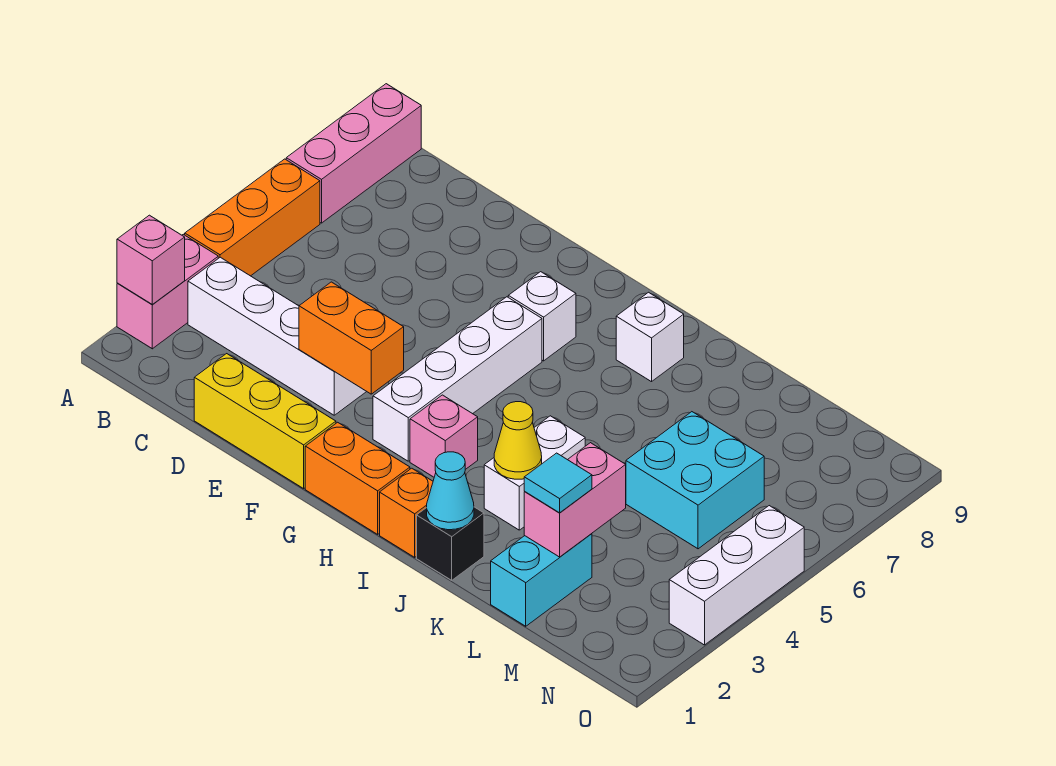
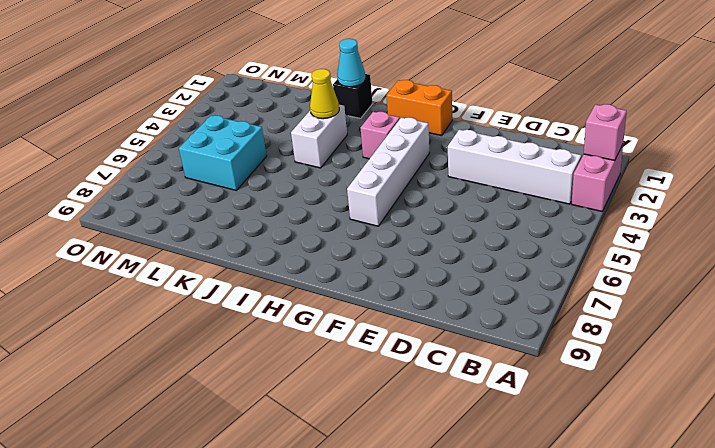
none -> orange 1x3 brick [185,159,320,276]
none -> pink 1x3 brick [286,84,421,223]
none -> yellow 1x3 brick [194,354,336,488]

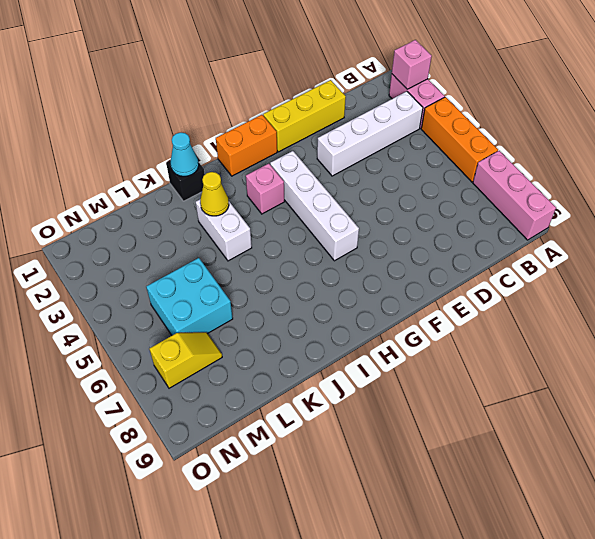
yellow 1x2 slope [150,332,222,388] -> none
none -> white 1x1 brick [508,272,576,361]
none -> orange 1x1 brick [380,468,433,557]
none -> white 1x1 brick [616,292,684,382]

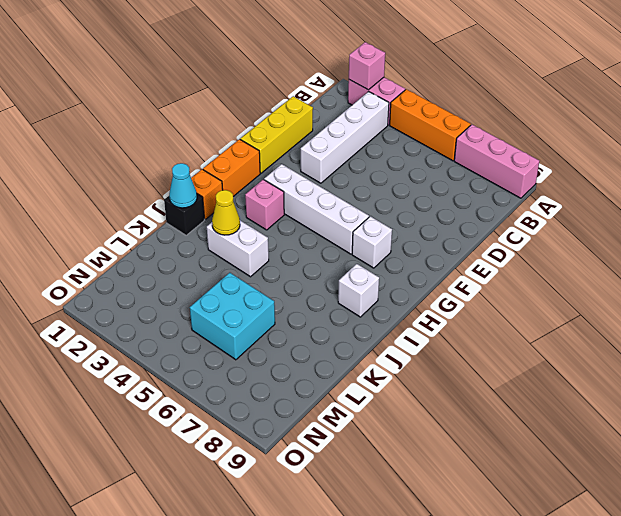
none -> cyan 1x2 brick [491,534,592,626]
none -> white 1x3 brick [669,506,804,645]
none -> orange 1x2 brick [299,282,404,394]

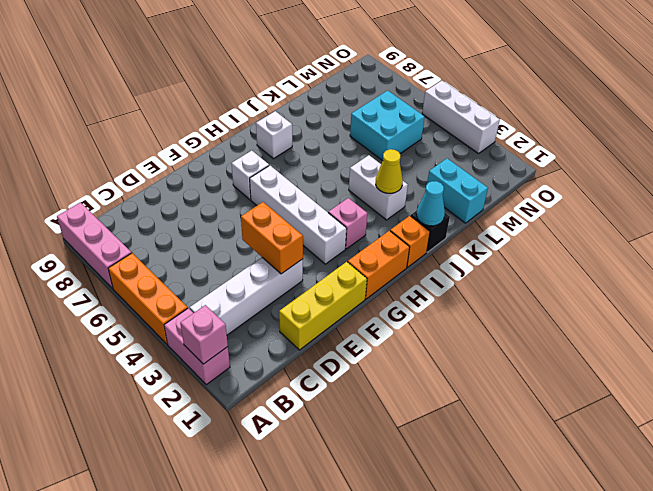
orange 1x2 brick [241,202,303,274] -> orange 1x2 brick turned to [299,282,404,394]
none -> pink 1x2 brick [524,443,626,557]
none -> cyan 1x1 tile [524,453,592,513]

